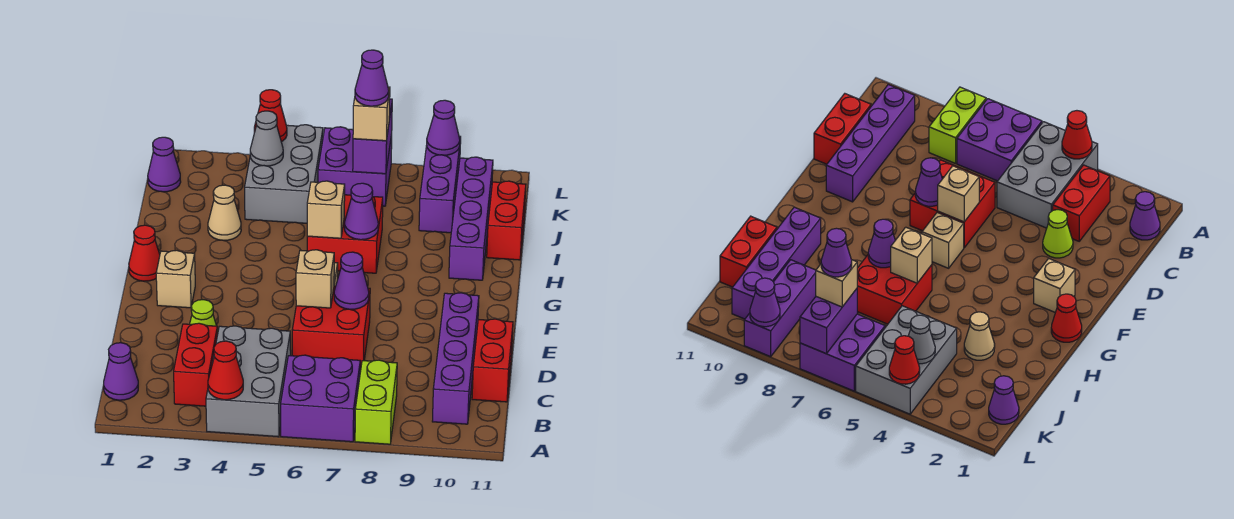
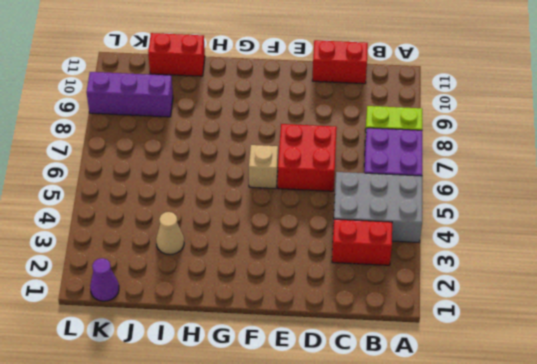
none -> purple 1x1 cone [104,343,138,400]
none -> purple 1x4 brick [432,293,479,424]
none -> lime 1x1 cone [190,300,218,331]
none -> tan 1x1 brick [156,250,195,308]

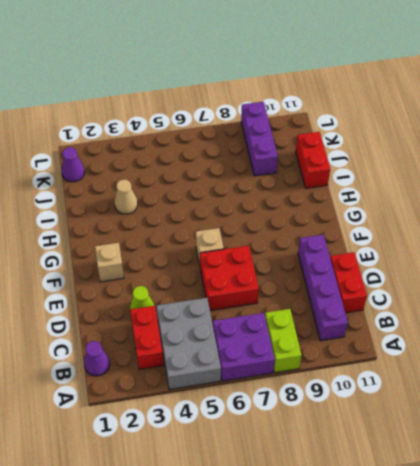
none -> red 1x1 cone [129,225,160,281]
none -> red 2x2 brick [307,195,383,273]
none -> purple 1x4 brick [449,157,493,280]
none -> grey 2x3 brick [245,125,323,223]

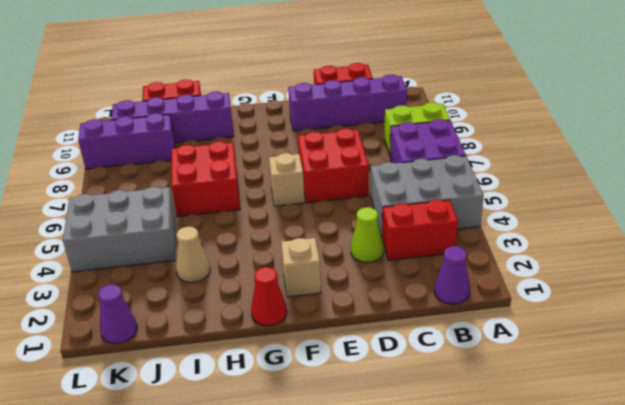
none -> purple 2x2 brick [318,127,392,206]
none -> red 1x1 cone [208,341,243,400]
none -> tan 1x1 brick [296,250,334,308]
none -> purple 1x1 cone [334,252,369,309]

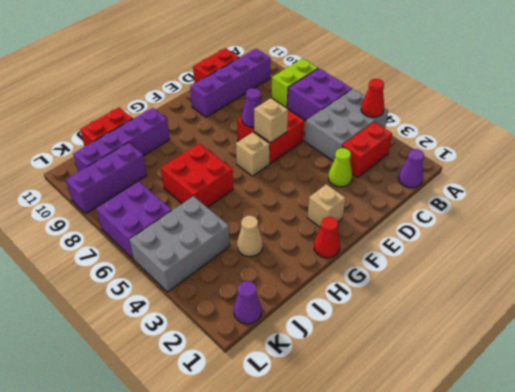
none -> tan 1x1 brick [307,181,345,238]
none -> purple 1x1 cone [344,183,378,240]
none -> grey 1x1 cone [250,111,283,166]
none -> purple 1x2 brick [353,99,392,174]

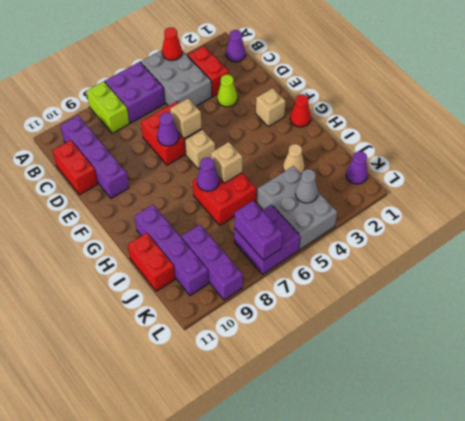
none -> red 1x1 cone [254,90,287,142]
none -> purple 1x1 cone [427,100,460,155]
none -> tan 1x1 brick [353,87,390,141]
none -> purple 1x1 cone [355,50,389,106]

